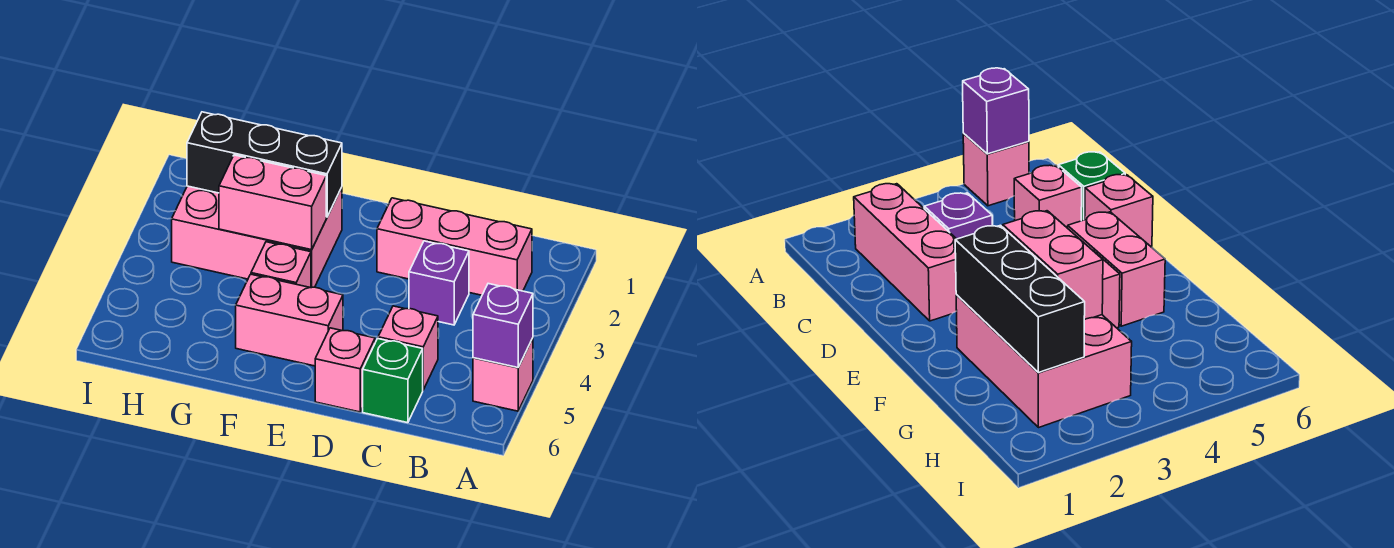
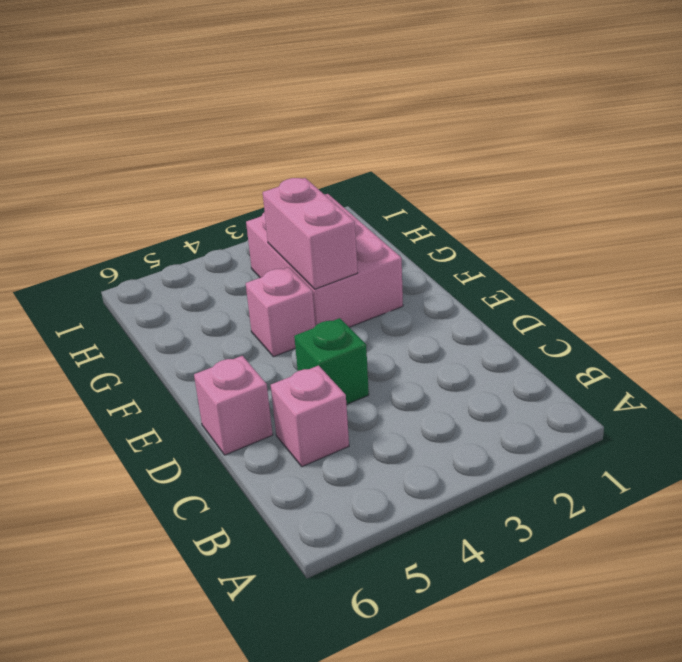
green 1x1 brick [294,318,369,405] -> green 1x1 brick moved to [363,339,423,423]
none -> pink 1x1 brick [473,338,533,411]
none -> pink 1x3 brick [377,198,532,295]
none -> purple 1x1 brick [409,241,469,325]

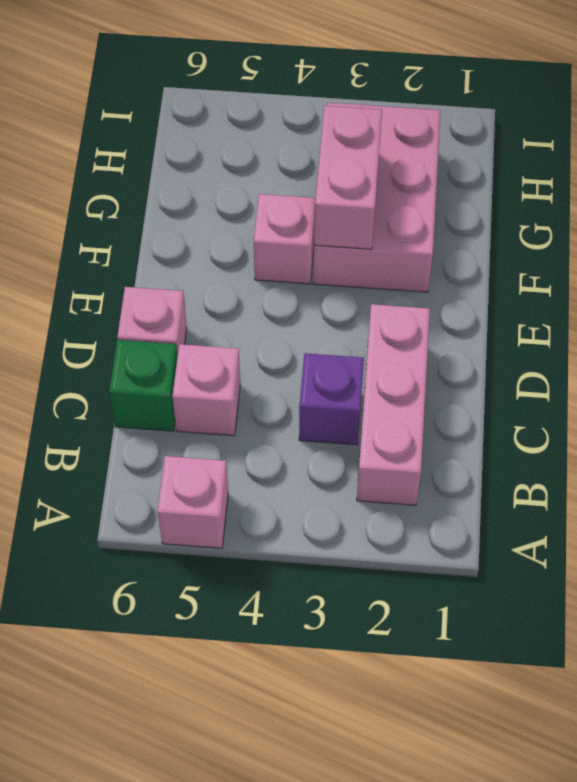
none -> pink 1x2 brick [236,274,343,366]
none -> purple 1x1 brick [473,284,533,367]
none -> black 1x3 brick [187,112,342,217]

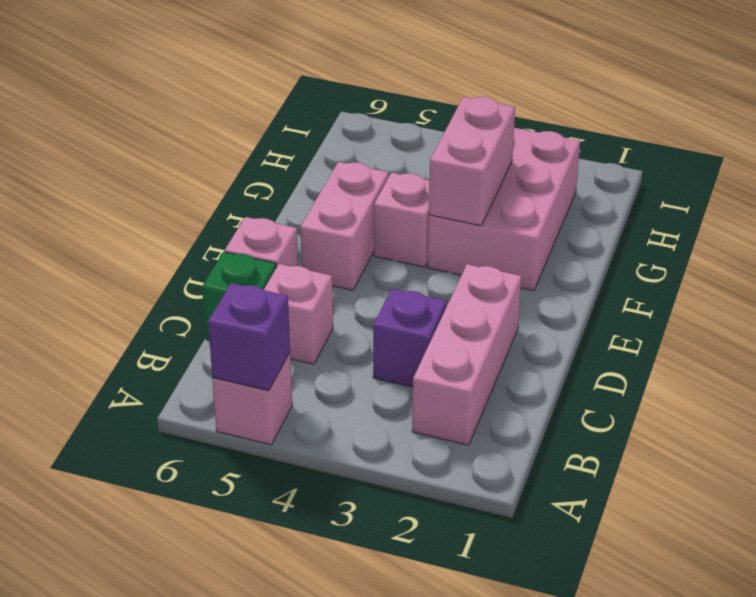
none -> black 1x3 brick [187,112,342,217]

